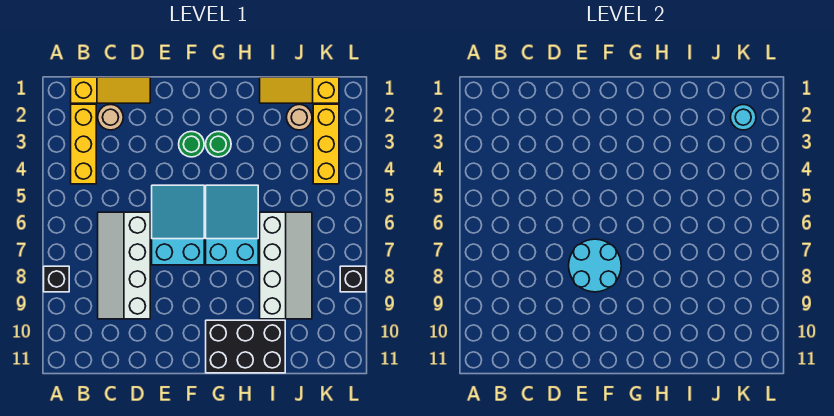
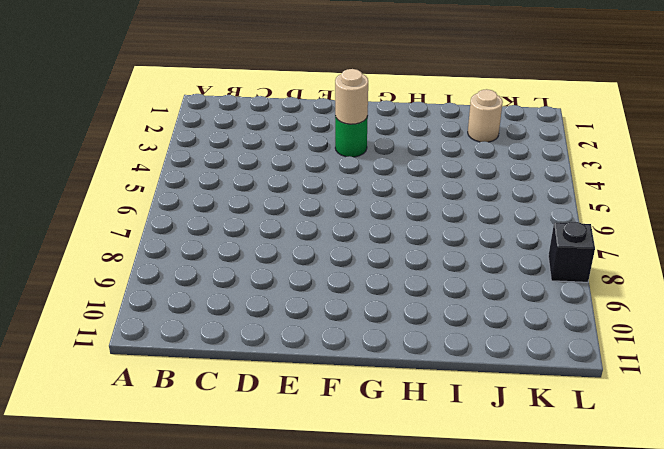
tan 1x1 round brick [335,69,368,124] -> tan 1x1 round brick moved to [98,105,123,130]
none -> black 1x1 brick [44,266,69,292]
none -> yellow 1x3 slope [71,77,150,103]
none -> yellow 1x3 brick [71,104,96,184]

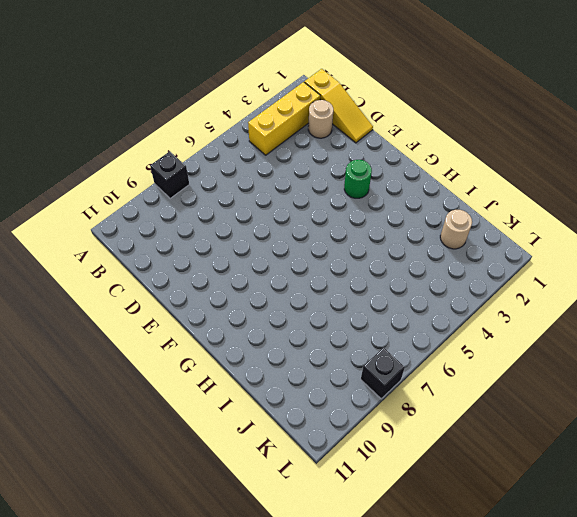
none -> white 2x4 slope [98,212,150,319]
none -> cyan 2x3 slope [152,185,204,265]
none -> green 1x1 round brick [206,131,231,157]

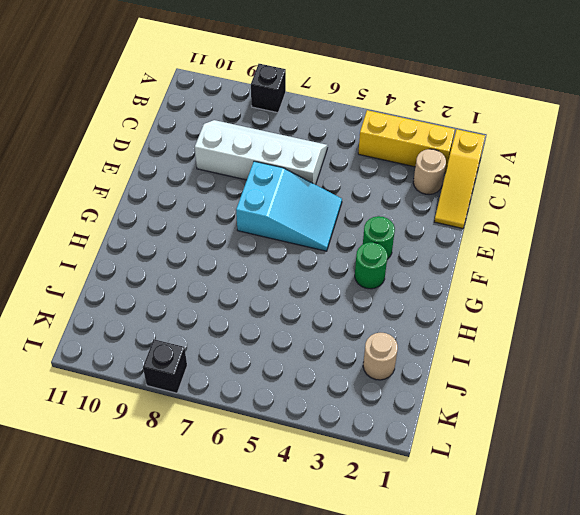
none -> cyan 2x3 slope [206,185,258,265]
none -> black 2x3 brick [206,320,285,373]
none -> yellow 1x3 slope [260,77,339,103]

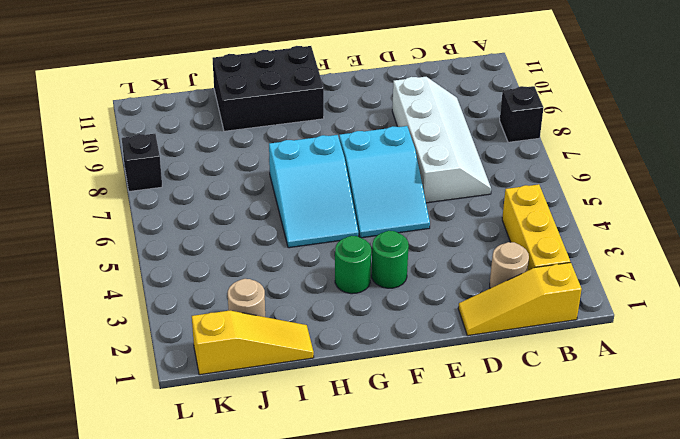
none -> white 2x4 slope [260,212,312,319]
none -> yellow 1x3 brick [313,104,339,184]
none -> cyan 2x2 round brick [569,239,621,292]

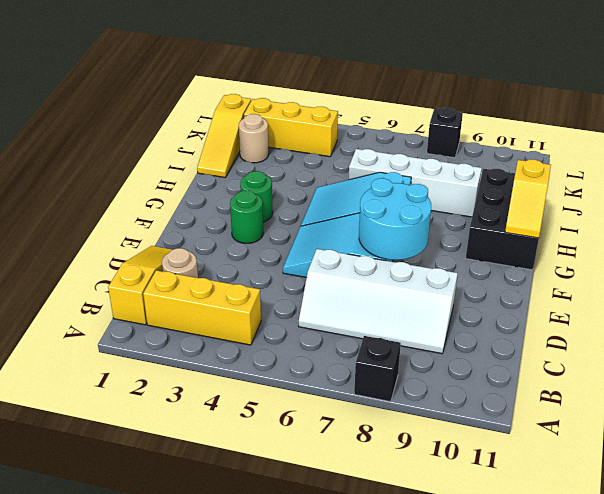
yellow 1x2 slope [505,160,551,238] -> none
none -> cyan 1x1 round brick [730,105,756,130]

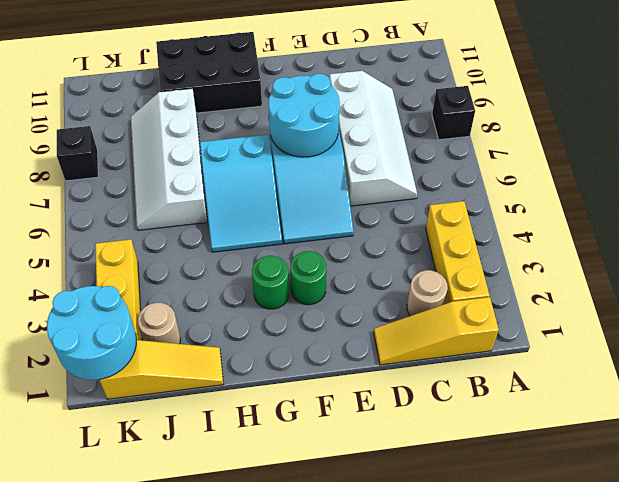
cyan 2x2 round brick [47,286,137,380] -> cyan 1x1 round brick [730,105,756,130]

